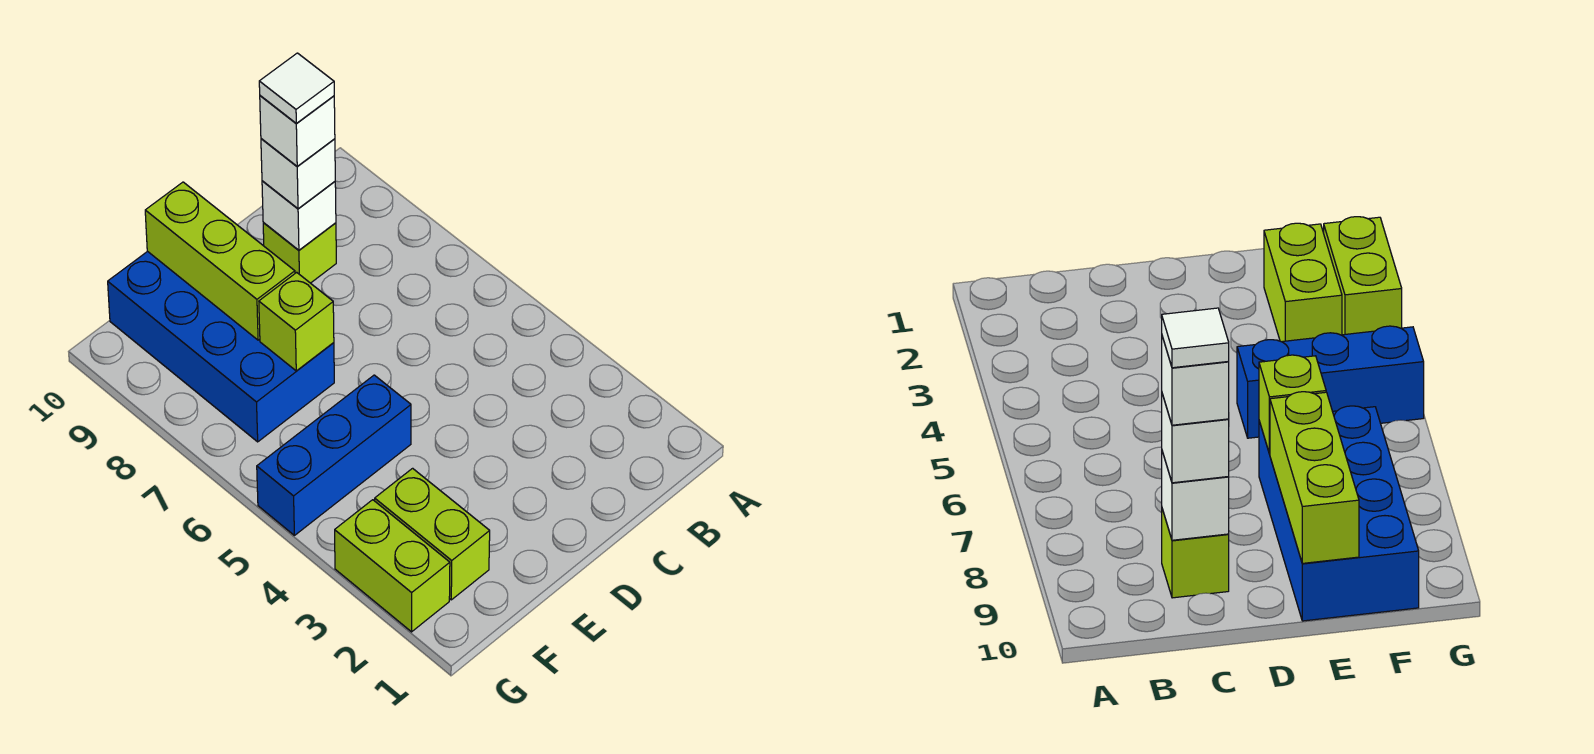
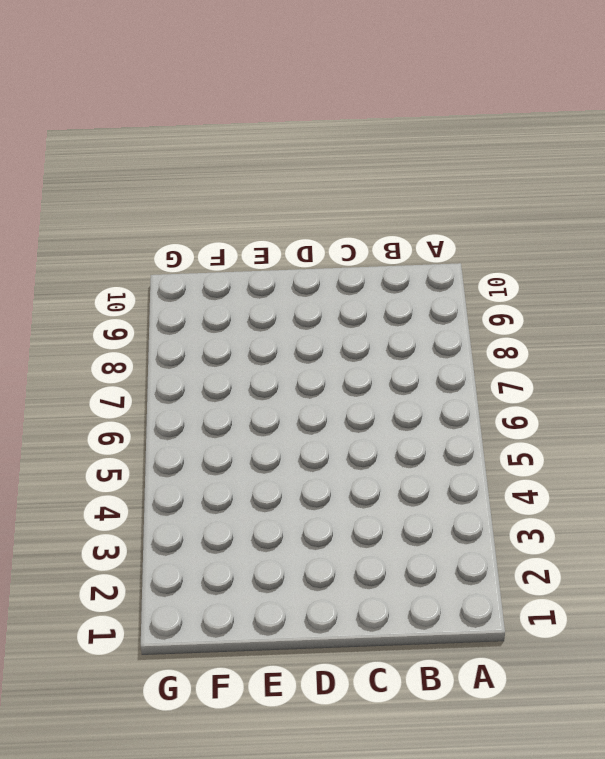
none -> lime 1x1 brick [263,223,336,283]
none -> blue 1x3 brick [257,375,411,535]

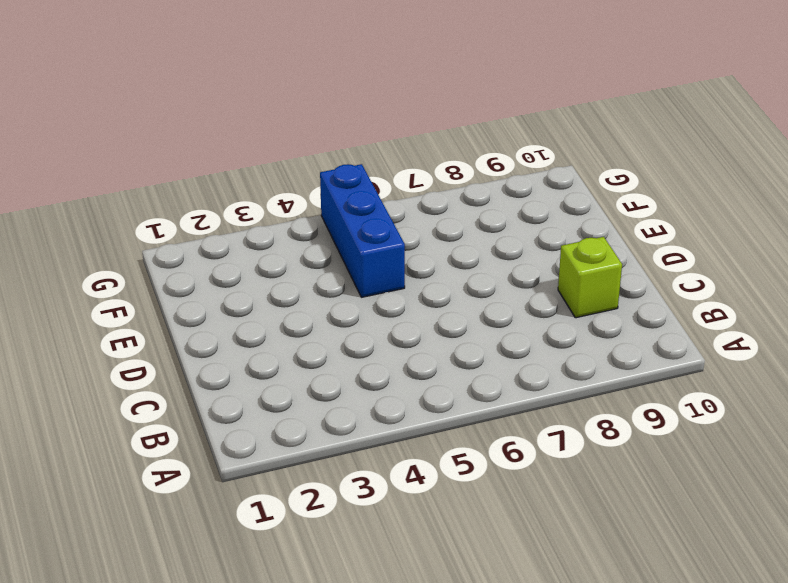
none -> blue 2x4 brick [108,251,334,442]
none -> lime 1x2 brick [375,468,490,600]

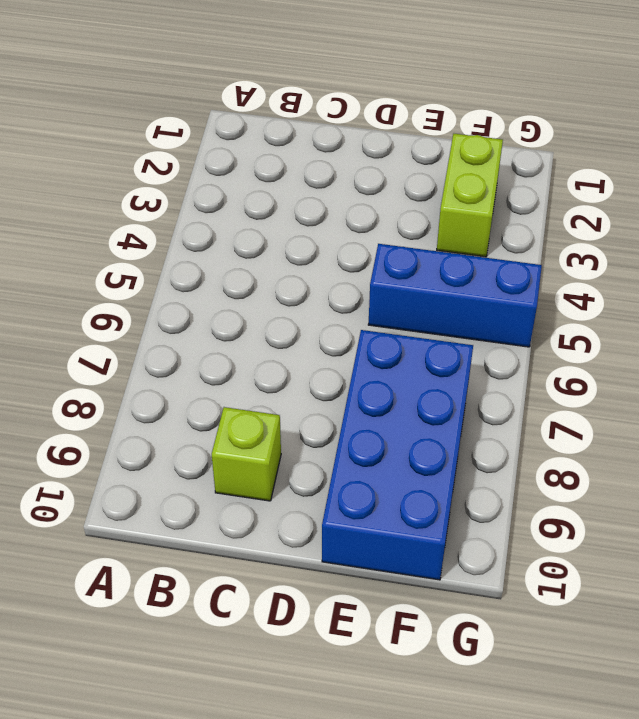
none -> lime 1x2 brick [335,500,450,632]
none -> white 1x1 brick [262,181,336,250]

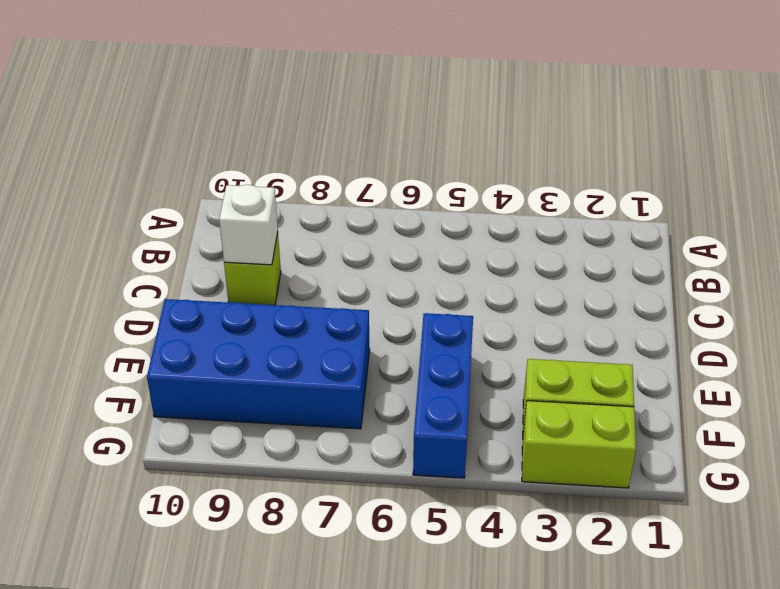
none -> lime 1x1 brick [259,272,334,371]
none -> lime 1x3 brick [145,182,295,340]

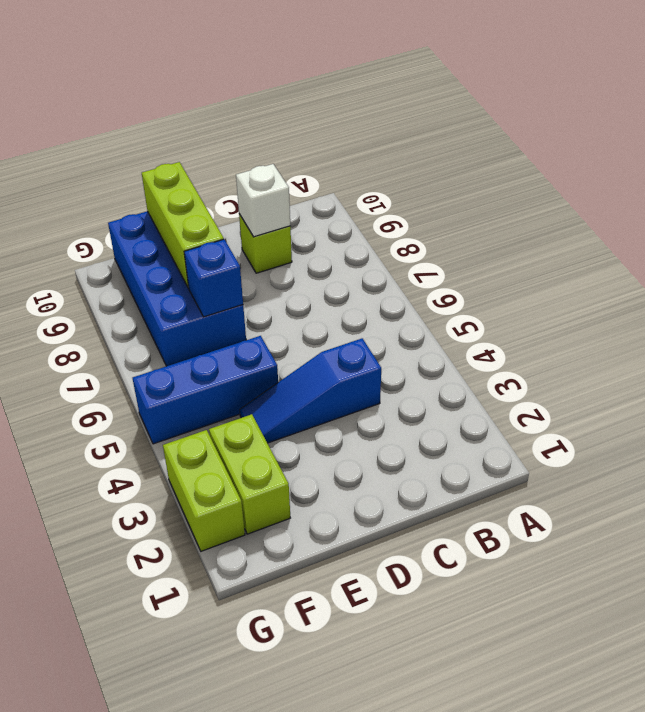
blue 1x3 slope [240,338,381,443] -> none
blue 1x1 brick [184,239,243,317] -> lime 1x1 brick [259,272,334,371]
none -> white 1x1 brick [261,139,335,209]
none -> white 1x1 brick [260,96,335,166]

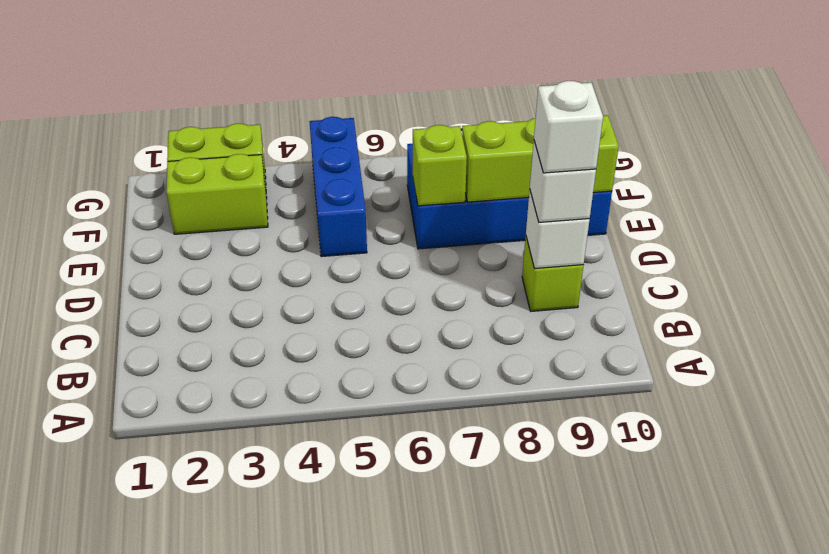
none -> white 1x1 tile [259,53,334,123]

